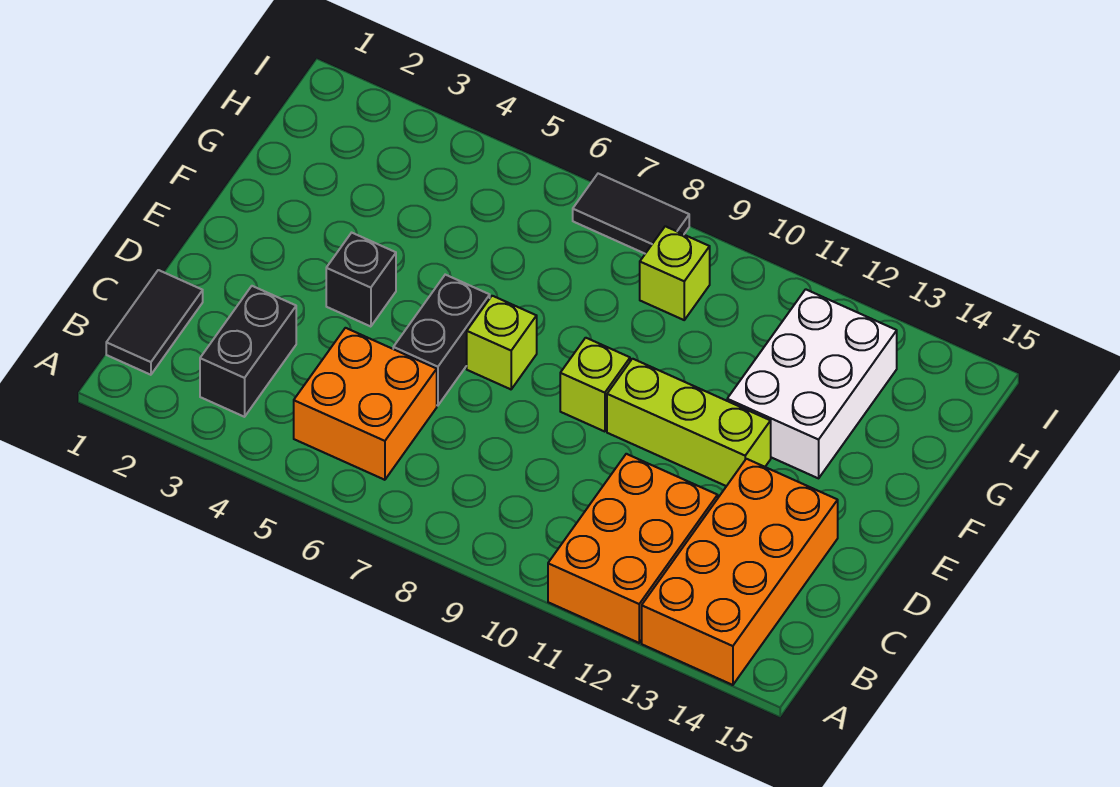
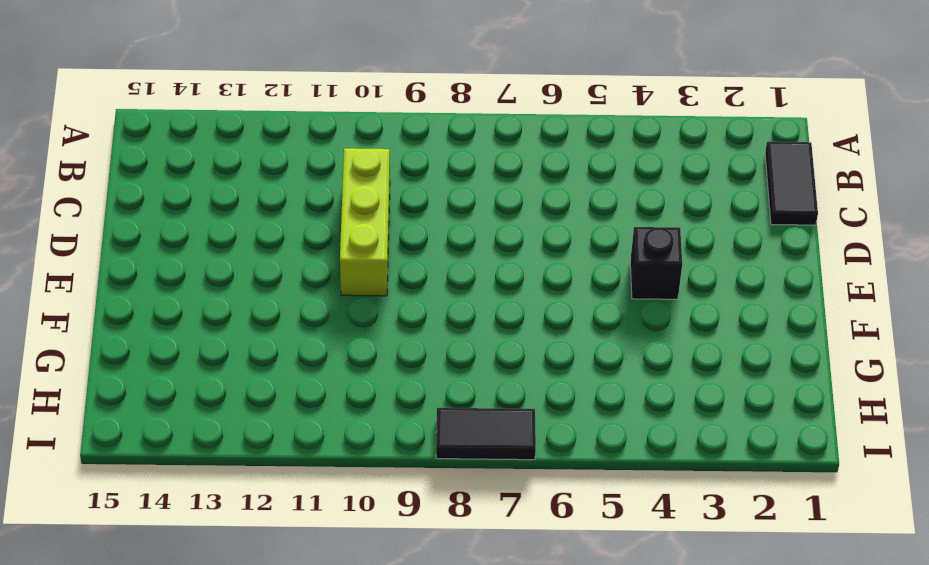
lime 1x3 brick [340,148,390,296] -> lime 1x3 brick turned to [607,359,771,486]
none -> orange 2x3 brick [548,454,718,643]
none -> orange 2x4 brick [642,459,838,685]
none -> black 1x2 brick [200,286,296,417]

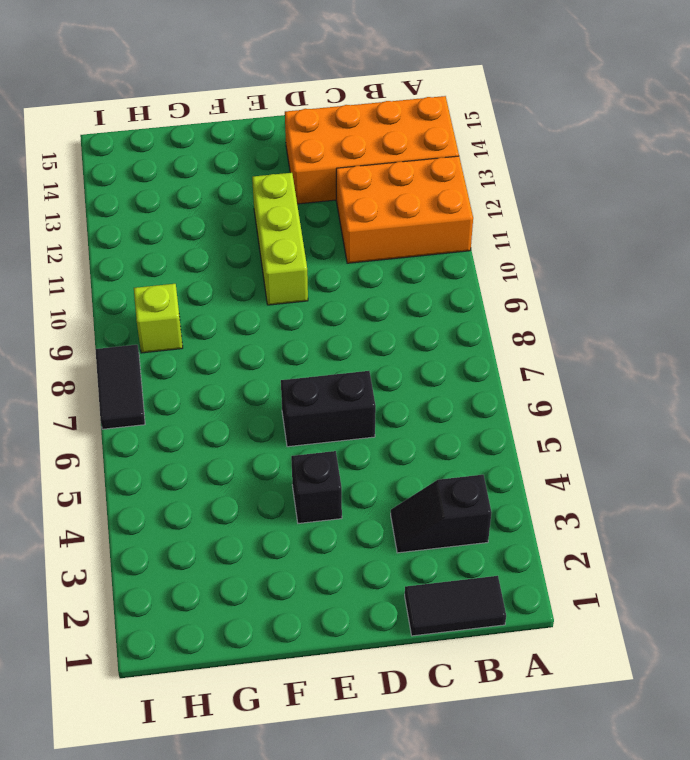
black 1x2 slope [391,475,491,553] -> black 1x2 brick [200,286,296,417]
none -> orange 2x2 brick [294,328,437,480]
none -> lime 1x1 brick [467,296,537,389]
none -> lime 1x1 brick [560,338,630,432]

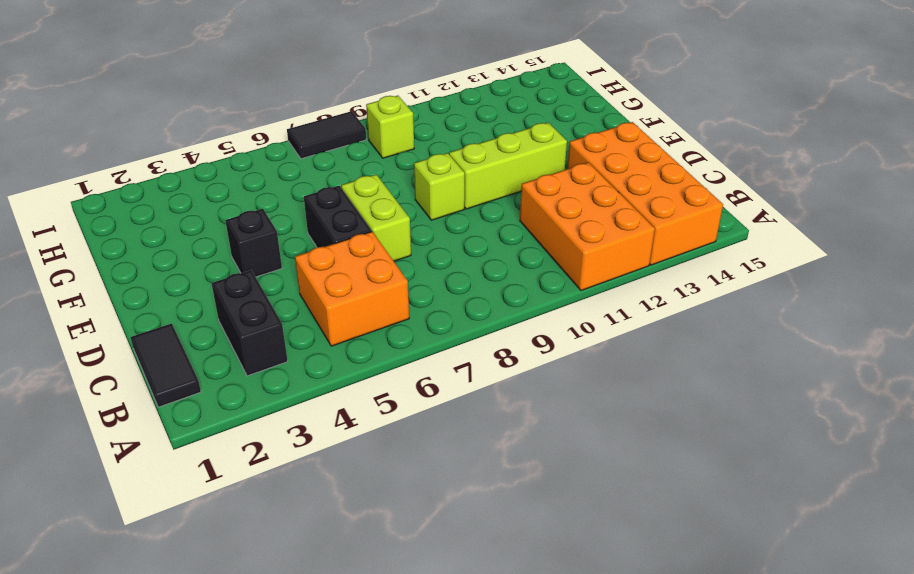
lime 1x2 brick [341,174,411,261] -> lime 1x1 brick [467,296,537,389]
none -> white 2x3 brick [727,289,897,478]

